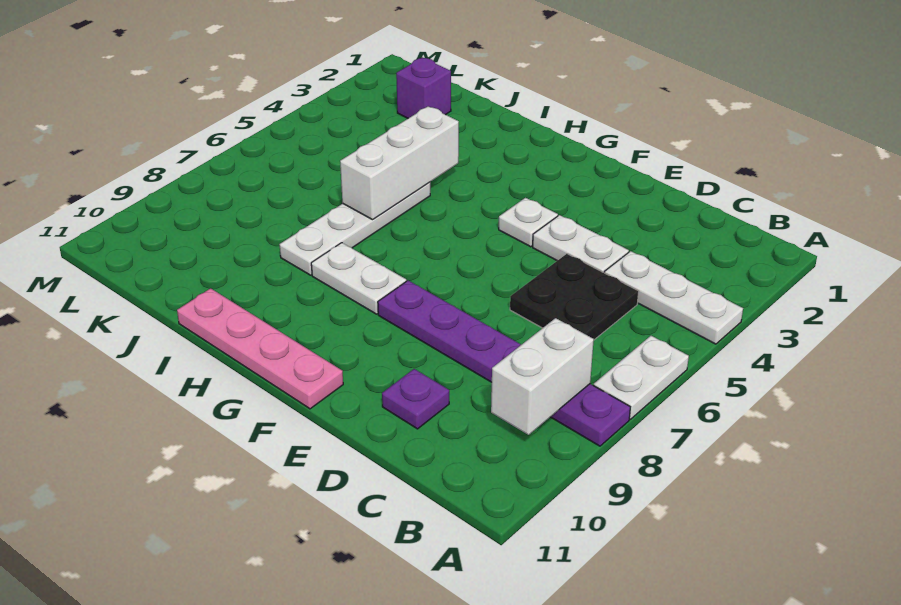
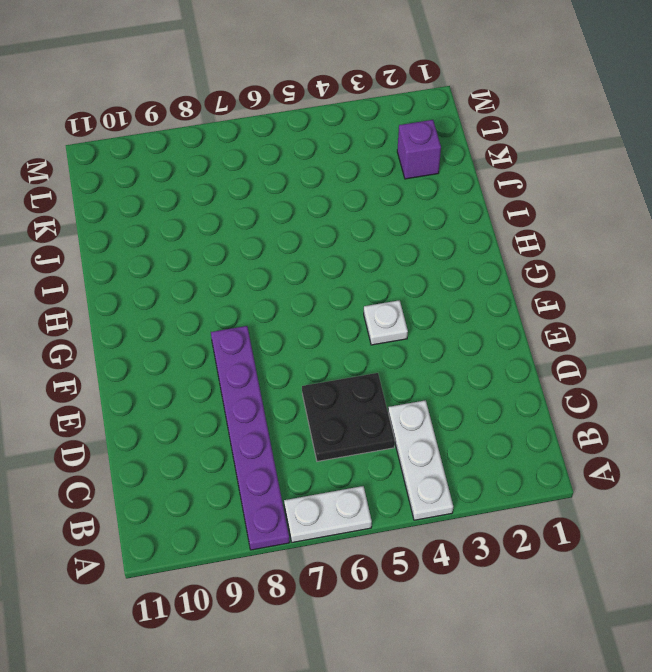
none -> white 1x2 plate [533,215,629,273]
none -> purple 1x1 plate [382,369,449,429]
none -> pink 1x4 plate [177,288,343,409]

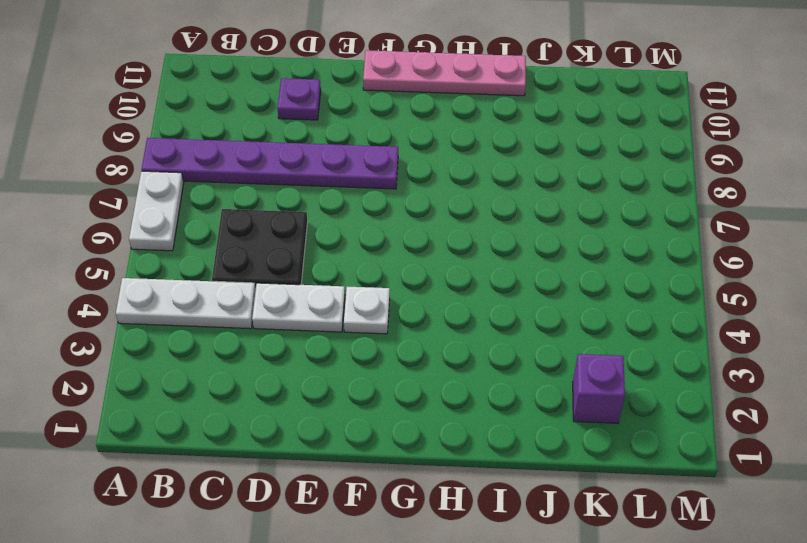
none -> white 1x2 plate [311,243,406,314]
none -> white 1x4 plate [279,182,430,275]
none -> white 1x2 brick [491,318,594,435]

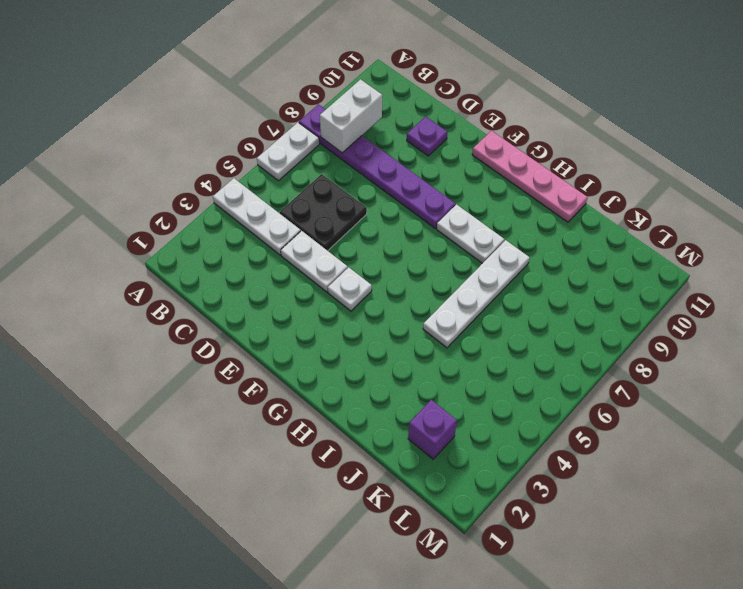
none -> white 1x3 brick [340,106,459,220]

